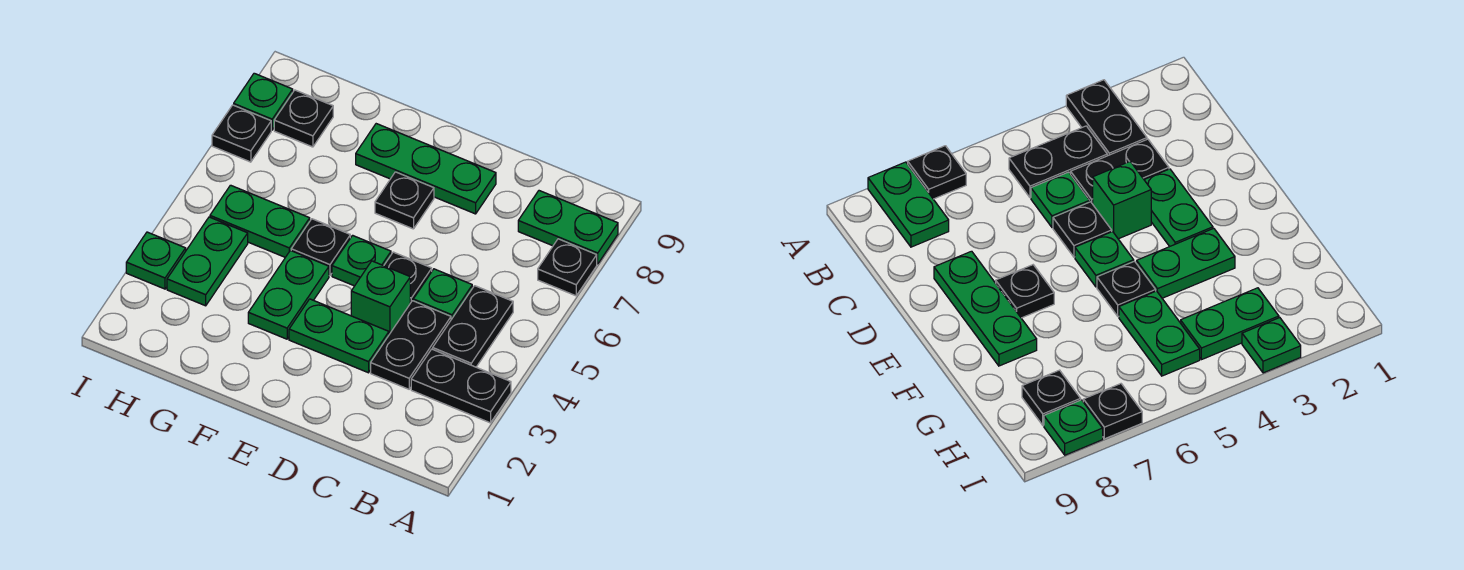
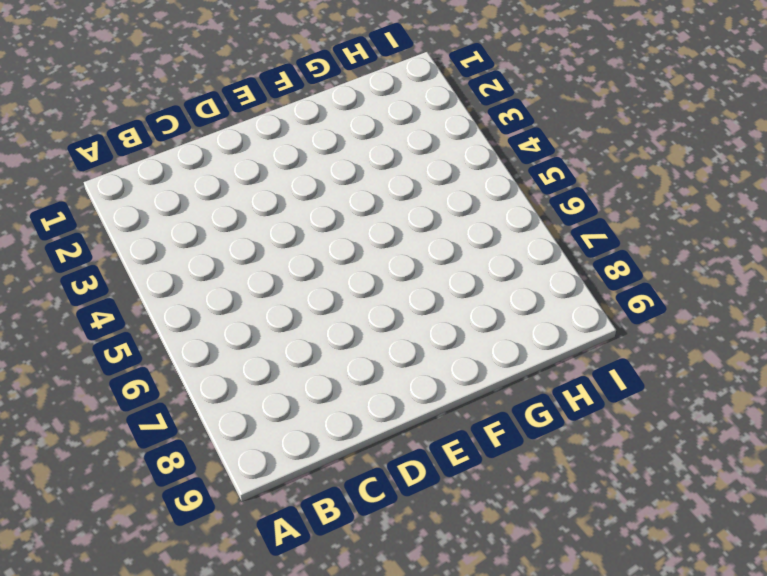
none -> black 1x2 plate [411,349,511,423]
none -> black 1x1 plate [538,239,597,296]
none -> green 1x2 plate [518,191,618,264]

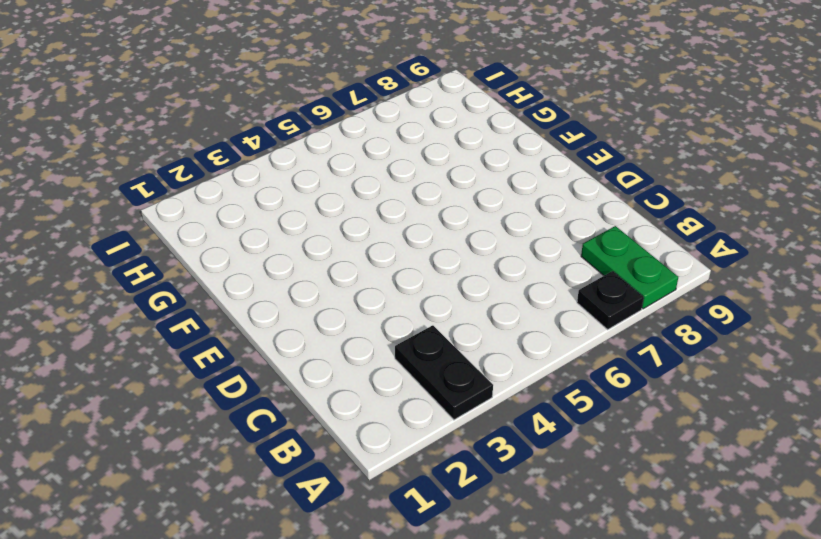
none -> black 1x2 plate [433,286,513,367]
none -> black 1x2 plate [371,301,451,389]
none -> green 1x1 plate [413,269,472,320]

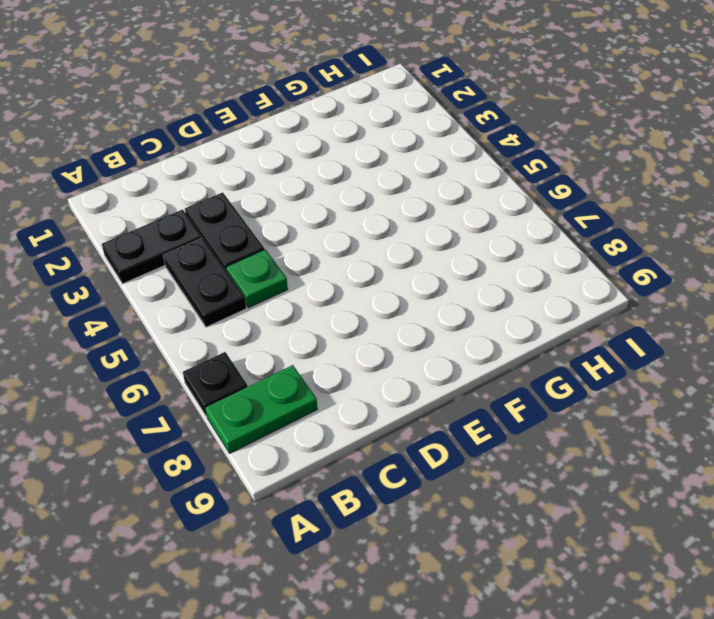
none -> green 1x2 plate [289,299,389,373]
none -> green 1x1 brick [351,261,410,334]
none -> black 1x1 plate [384,252,432,303]

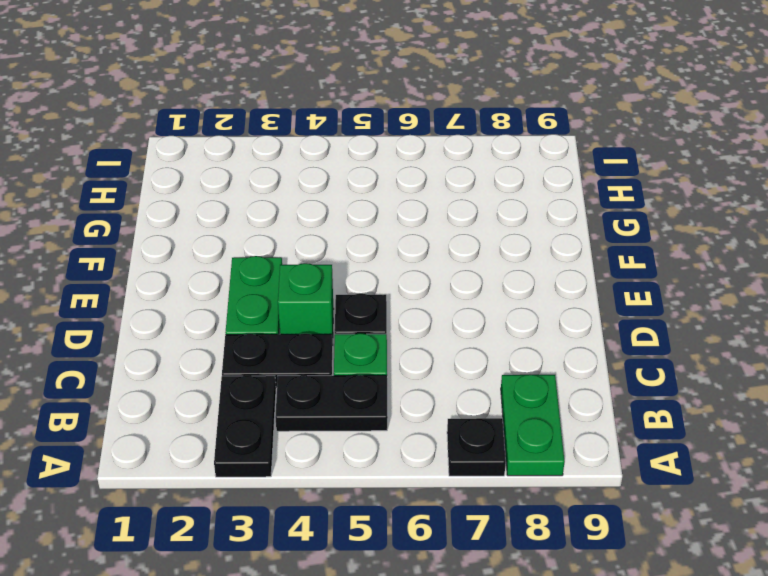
none -> green 1x3 plate [356,124,496,214]
none -> green 1x1 plate [332,235,391,286]
none -> black 1x1 plate [375,172,434,229]

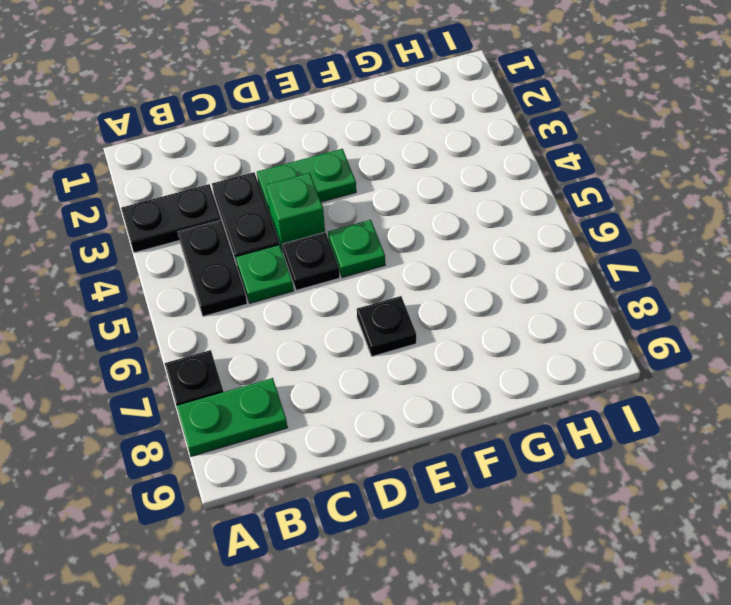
none -> green 1x3 plate [356,124,496,214]
none -> green 1x2 plate [248,251,329,339]
none -> black 1x1 plate [291,219,350,276]

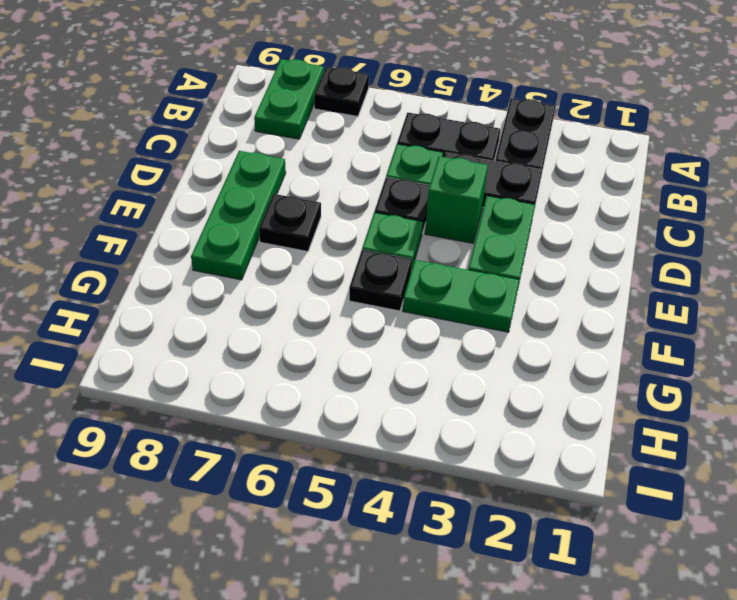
none -> green 1x2 plate [210,185,310,257]
none -> green 1x2 plate [167,217,248,306]
none -> black 1x1 plate [274,90,333,147]

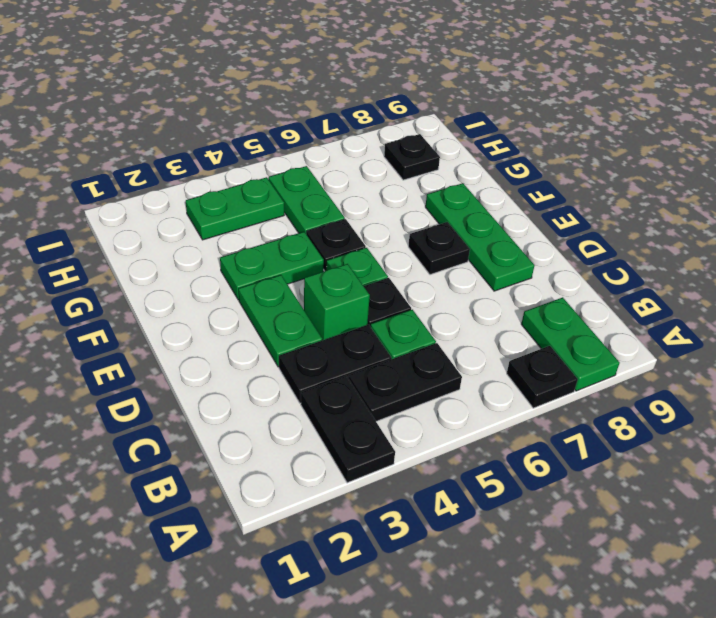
none -> green 1x1 plate [126,232,186,289]
none -> black 1x1 plate [212,105,271,162]
none -> green 1x1 plate [234,73,293,130]

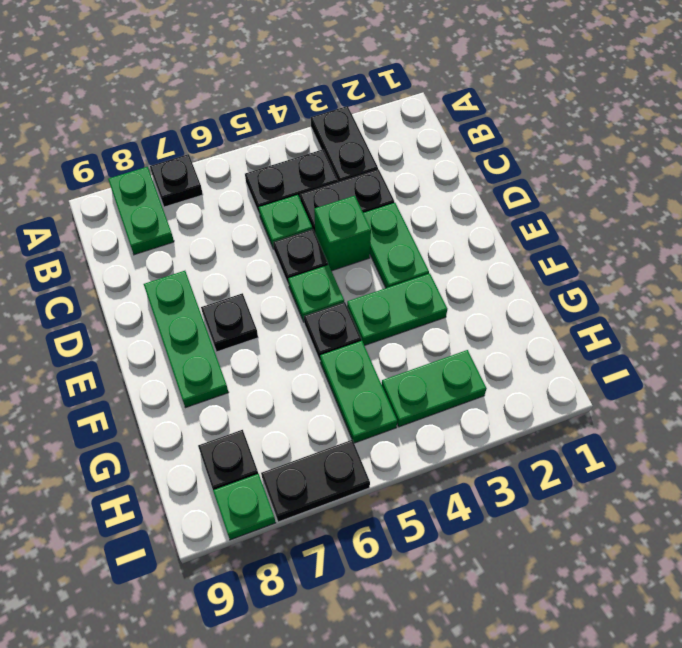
black 1x2 plate [261,440,370,522] -> black 1x1 plate [212,105,271,162]
none -> green 1x1 plate [126,232,186,289]

